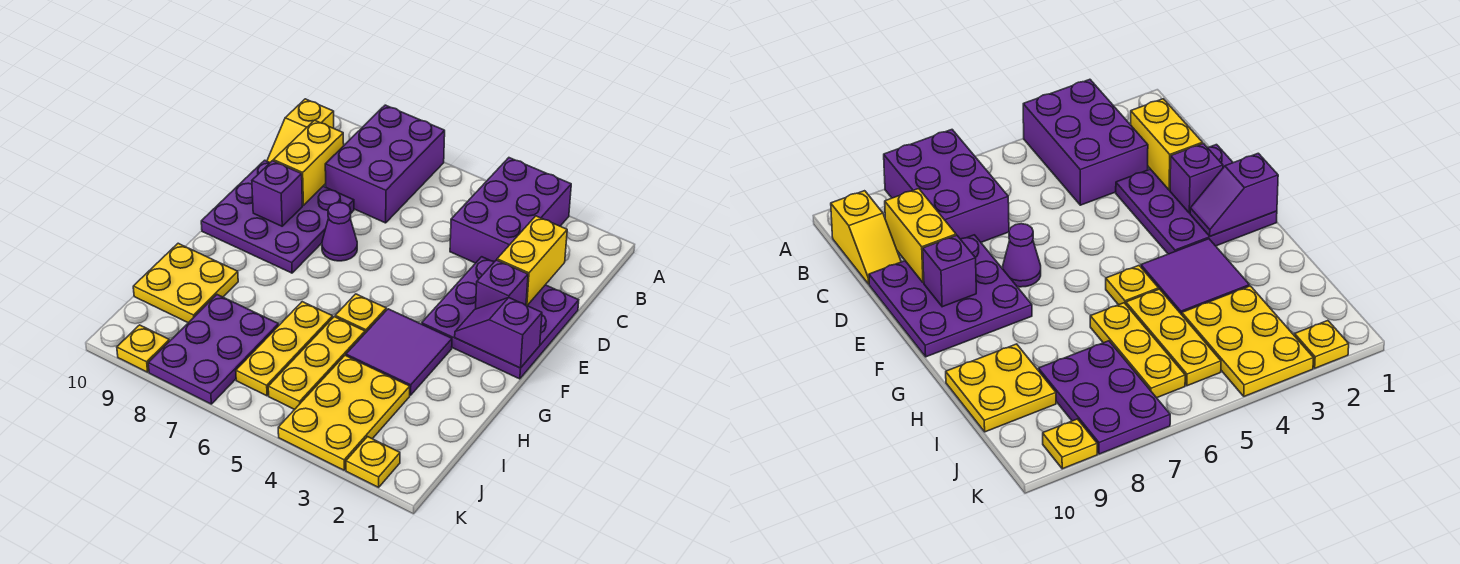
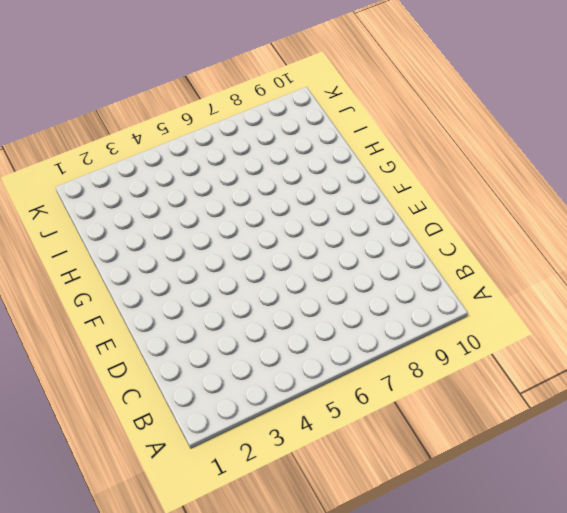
none -> purple 2x3 brick [450,158,571,263]
none -> purple 2x3 brick [325,105,445,223]
none -> yellow 1x2 slope [267,99,334,162]

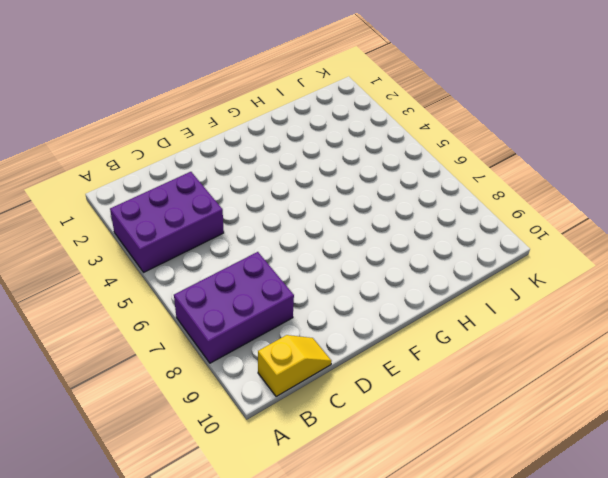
none -> purple 3x3 plate [422,257,579,379]
none -> purple 3x3 plate [201,160,354,273]
none -> purple 1x1 cone [322,203,357,261]

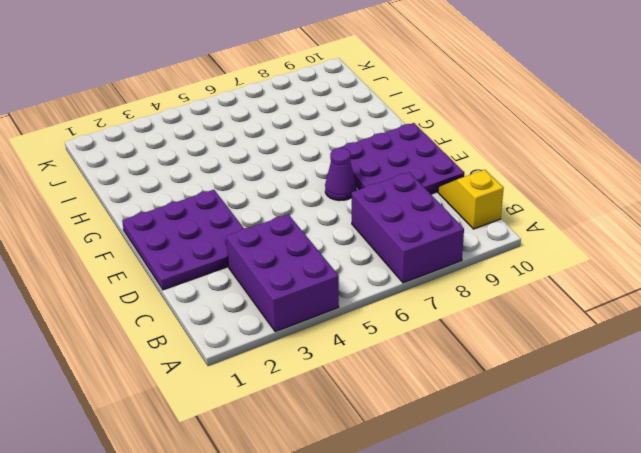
none -> purple 2x2 tile [346,309,452,395]
none -> yellow 1x1 plate [335,294,386,333]
none -> yellow 1x3 plate [268,317,365,409]

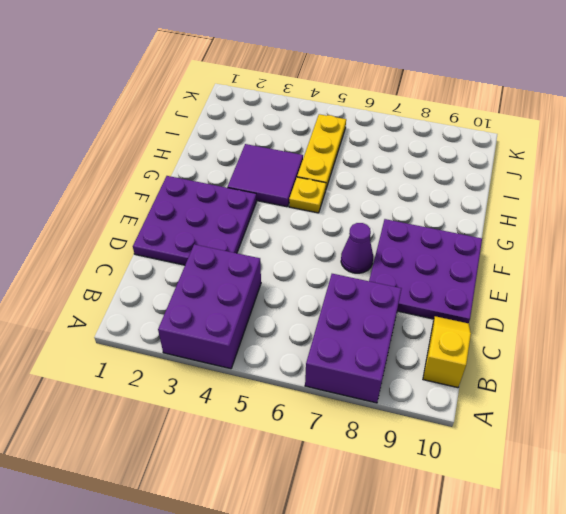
none -> yellow 1x3 plate [236,302,333,396]
none -> yellow 2x2 plate [133,243,238,323]
none -> yellow 2x3 plate [278,355,410,470]

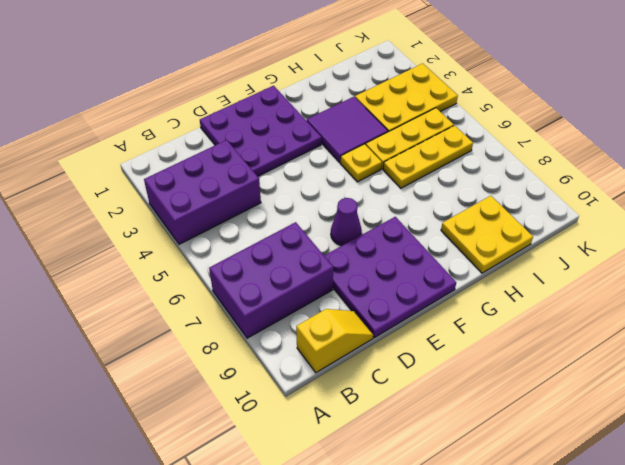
none -> purple 2x3 plate [148,295,279,404]
none -> yellow 1x1 plate [346,437,400,487]
none -> yellow 1x1 plate [117,325,169,372]

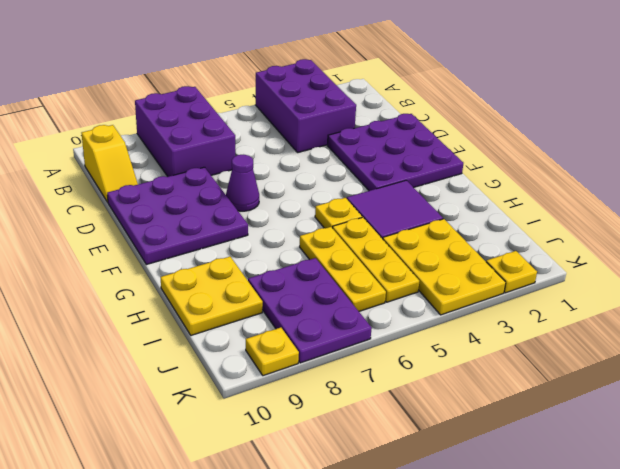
none -> yellow 1x2 brick [497,216,567,305]
none -> yellow 1x2 brick [273,120,344,205]
none -> purple 1x1 brick [476,260,528,309]

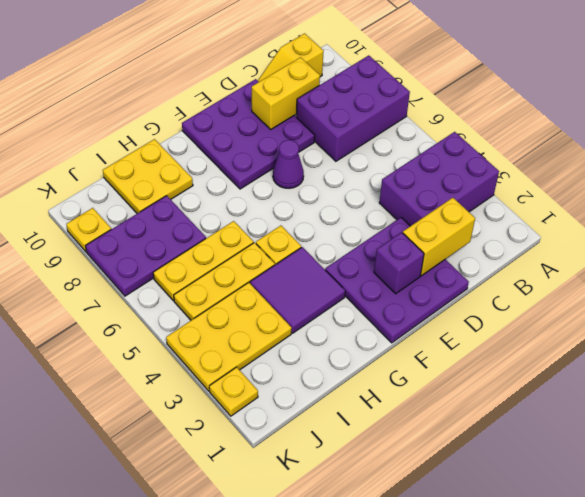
none -> purple 1x1 brick [252,161,302,226]
none -> purple 1x2 slope [455,298,542,368]

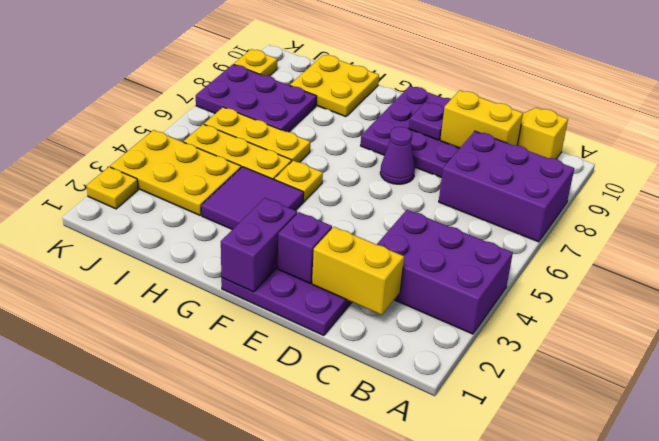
purple 1x1 plate [409,102,444,140] -> purple 1x1 brick [252,161,302,226]
purple 1x2 brick [221,198,297,292] -> purple 1x2 slope [455,298,542,368]

